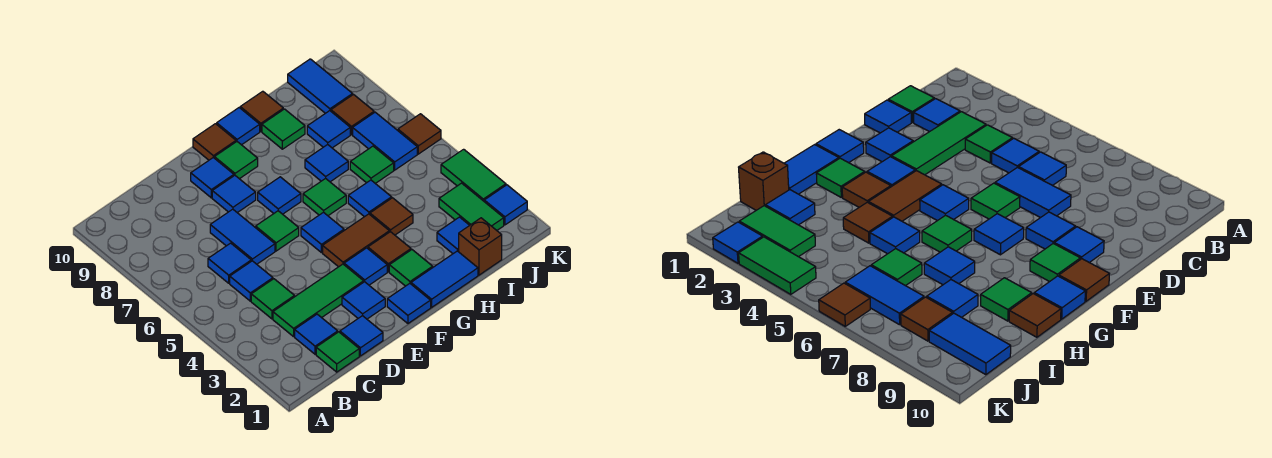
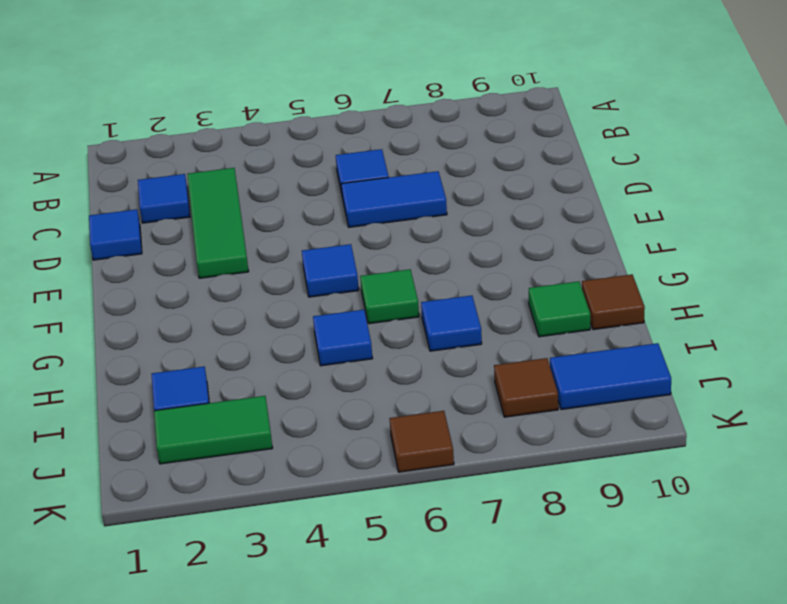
none -> green 1x1 tile [316,332,359,372]
none -> green 1x1 tile [251,279,295,319]
none -> blue 1x1 tile [230,261,273,301]
none -> blue 1x1 tile [342,282,385,319]

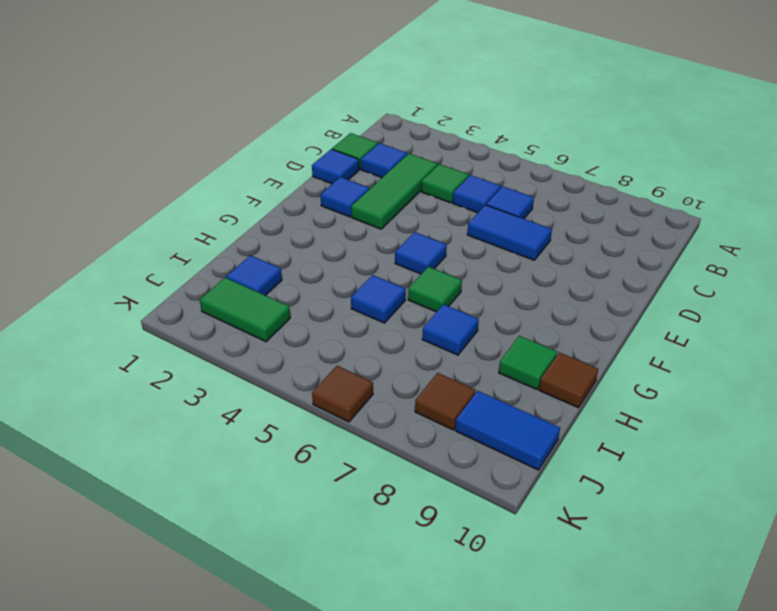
none -> green 1x1 tile [256,211,299,251]
none -> blue 1x1 tile [212,175,256,213]
none -> blue 1x1 tile [191,158,234,198]
none -> blue 1x1 tile [387,284,431,323]

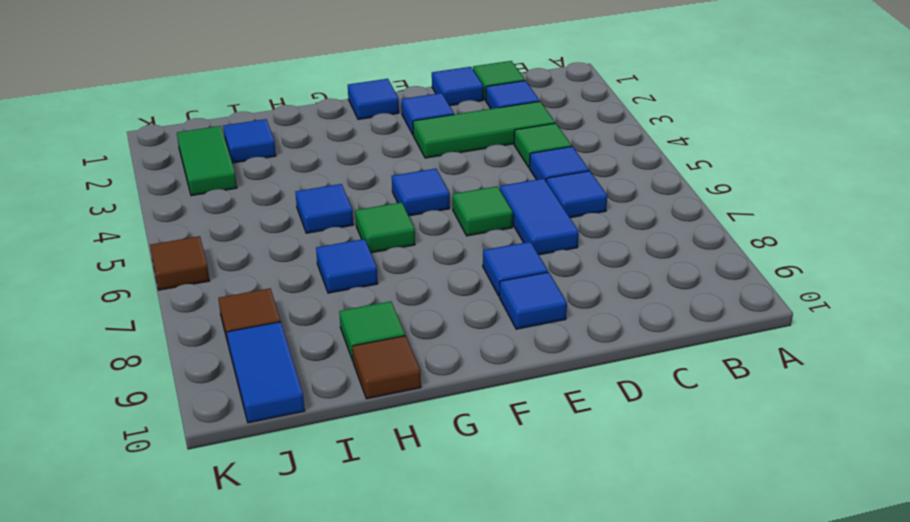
none -> blue 1x1 tile [344,248,387,285]
none -> brown 1x2 tile [323,214,389,267]
none -> blue 1x1 tile [258,177,301,214]
none -> green 1x1 tile [214,142,258,179]

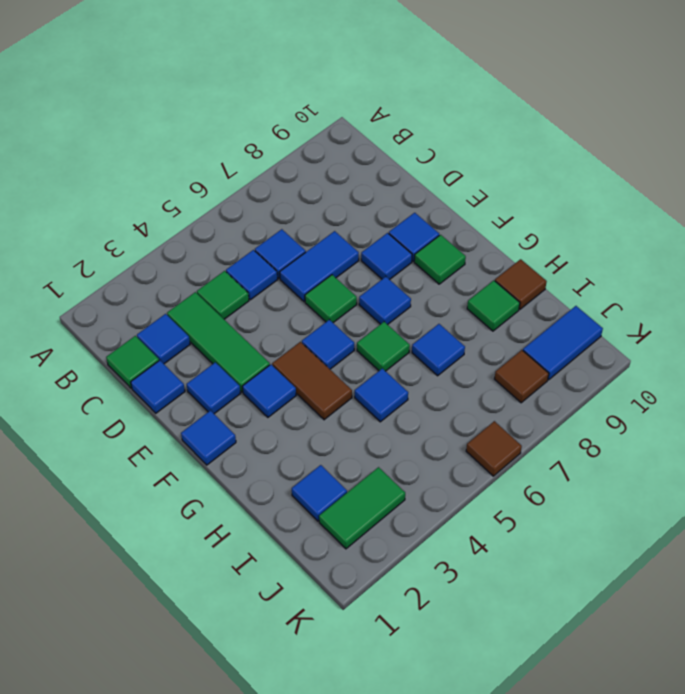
none -> brown 1x1 tile [193,124,236,160]
none -> blue 1x2 tile [411,251,478,307]
none -> green 1x1 tile [389,250,433,286]
none -> brown 1x1 tile [368,232,411,272]

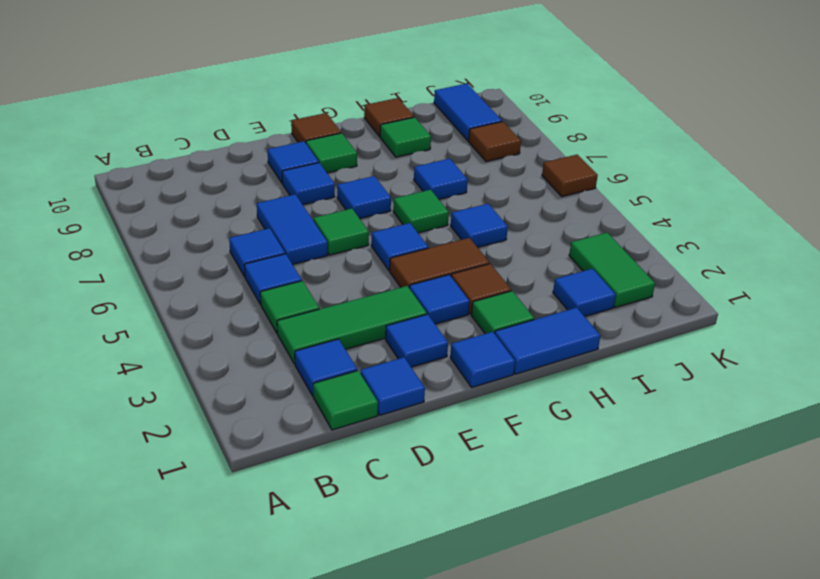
none -> blue 1x1 tile [217,108,260,145]
none -> brown 1x1 tile [370,198,413,235]
none -> brown 1x1 brick [459,218,502,275]
none -> green 1x1 tile [350,146,394,183]

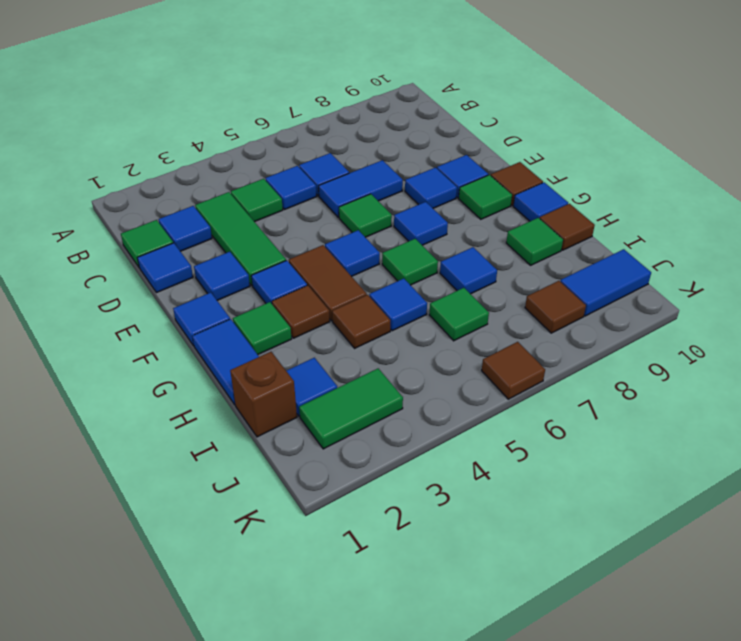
none -> blue 1x1 tile [307,111,350,148]
none -> blue 1x2 tile [353,112,417,170]
none -> blue 1x1 tile [484,185,527,225]
none -> green 1x2 tile [441,149,506,201]

